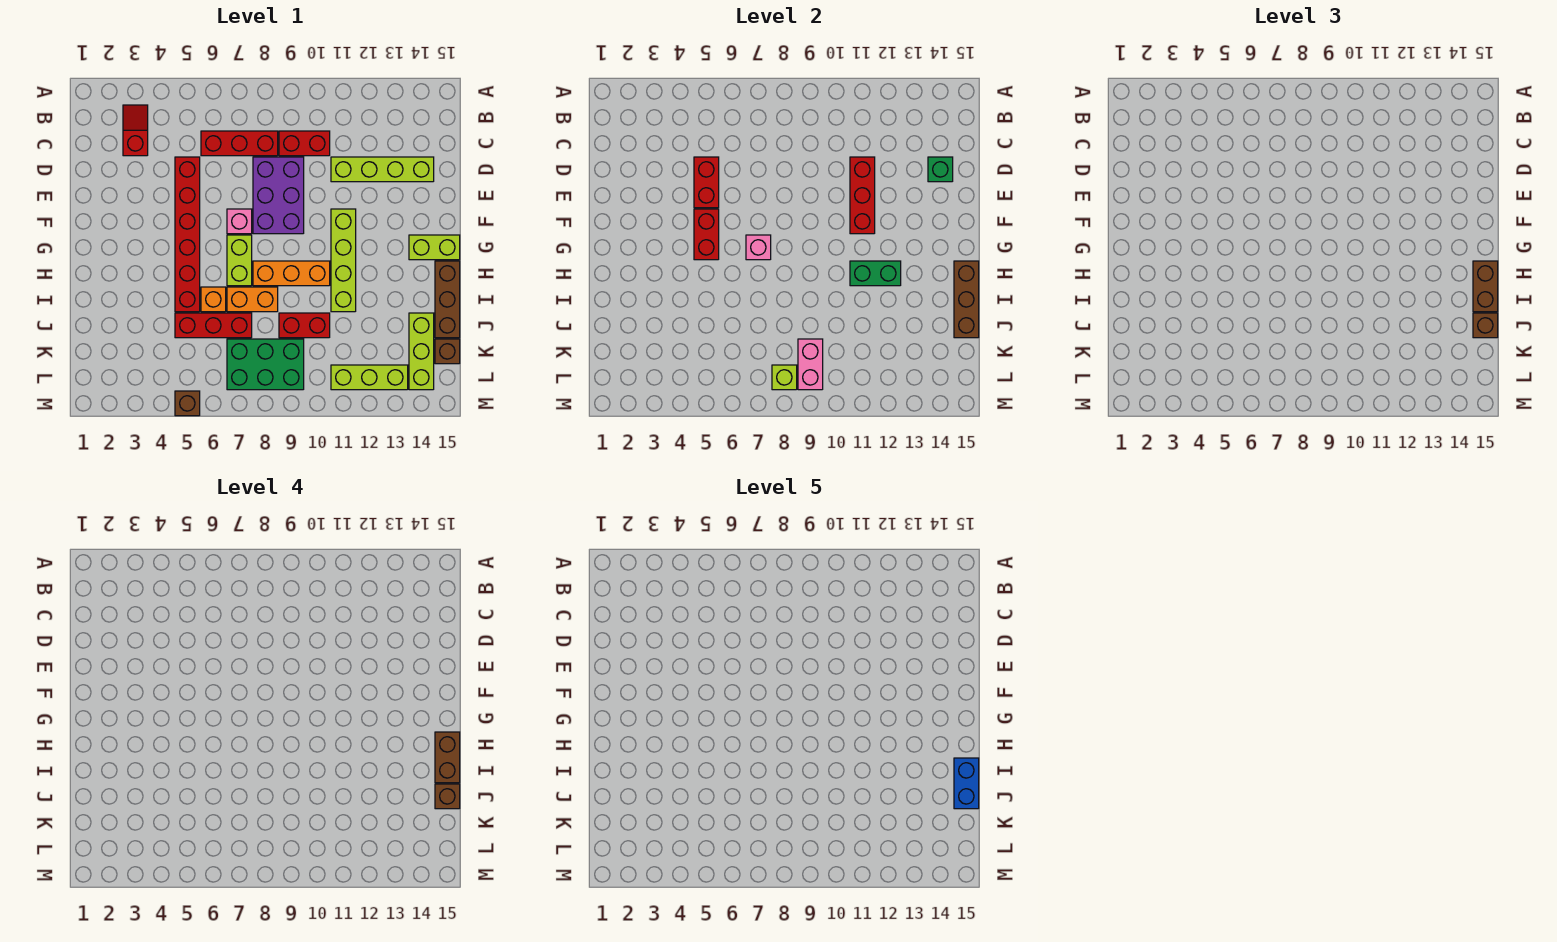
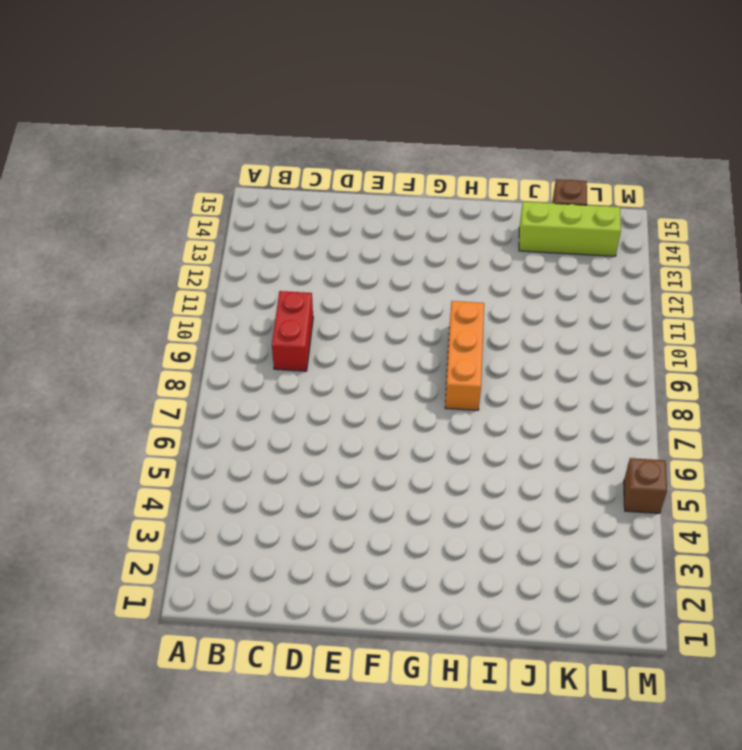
none -> red 1x2 slope [123,105,148,156]
none -> red 1x3 brick [201,131,278,156]
none -> red 1x6 brick [175,157,200,312]
none -> purple 2x3 brick [253,157,304,234]

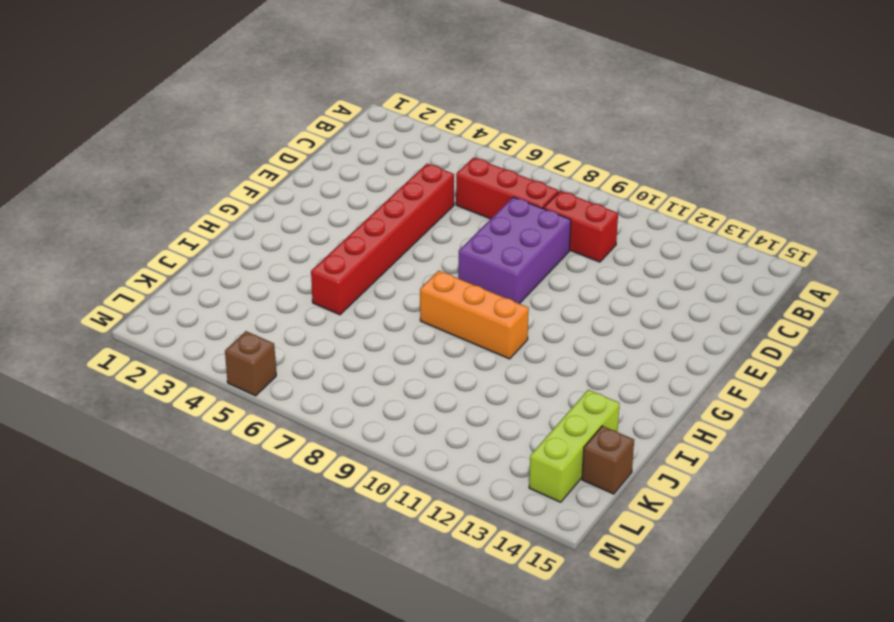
none -> red 1x2 slope [123,105,148,156]
none -> lime 1x4 brick [331,157,434,182]
none -> pink 1x1 brick [227,209,252,234]
none -> lime 1x4 brick [331,209,356,312]

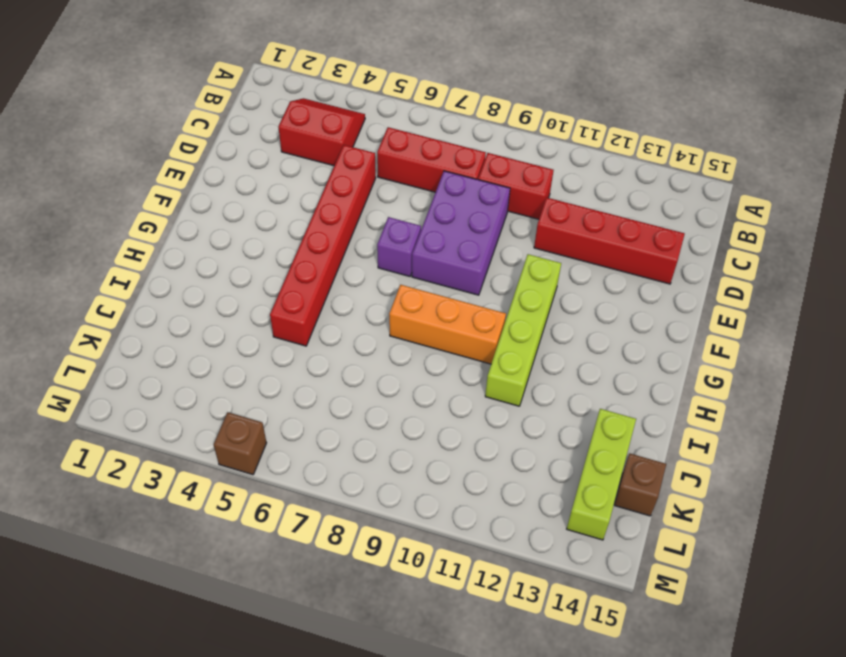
red 2x2 slope [278,98,365,166] -> red 1x2 slope [123,105,148,156]
red 1x4 brick [534,198,685,284] -> lime 1x4 brick [331,157,434,182]
purple 1x1 brick [377,217,421,276] -> pink 1x1 brick [227,209,252,234]
none -> lime 1x2 brick [227,235,252,286]
none -> lime 1x2 brick [409,235,460,260]
none -> brown 1x3 brick [435,261,460,338]
none -> orange 1x1 brick [201,287,226,312]

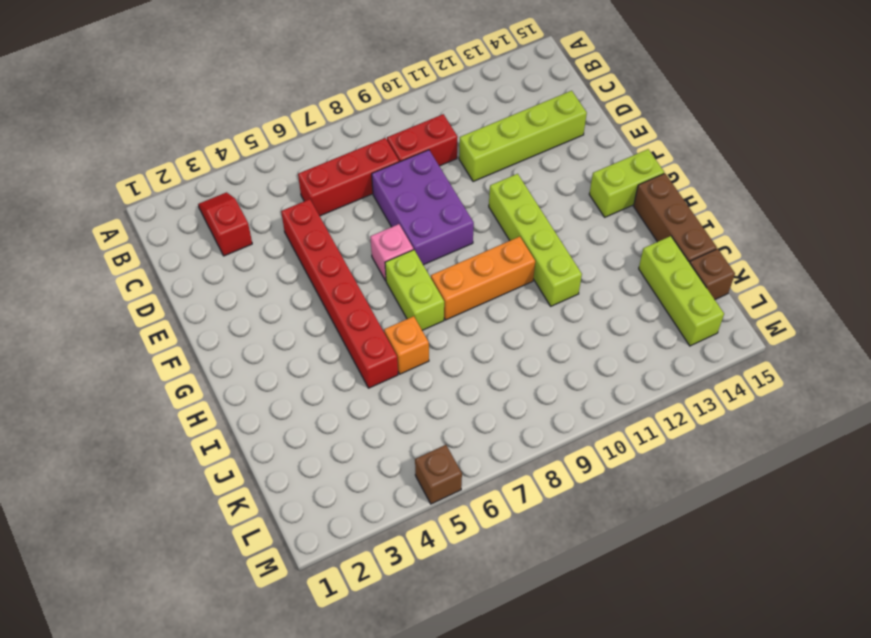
none -> orange 1x2 brick [227,287,278,312]
none -> red 1x3 brick [175,313,252,338]
none -> red 1x2 brick [279,313,330,338]
none -> green 2x3 brick [227,339,304,390]

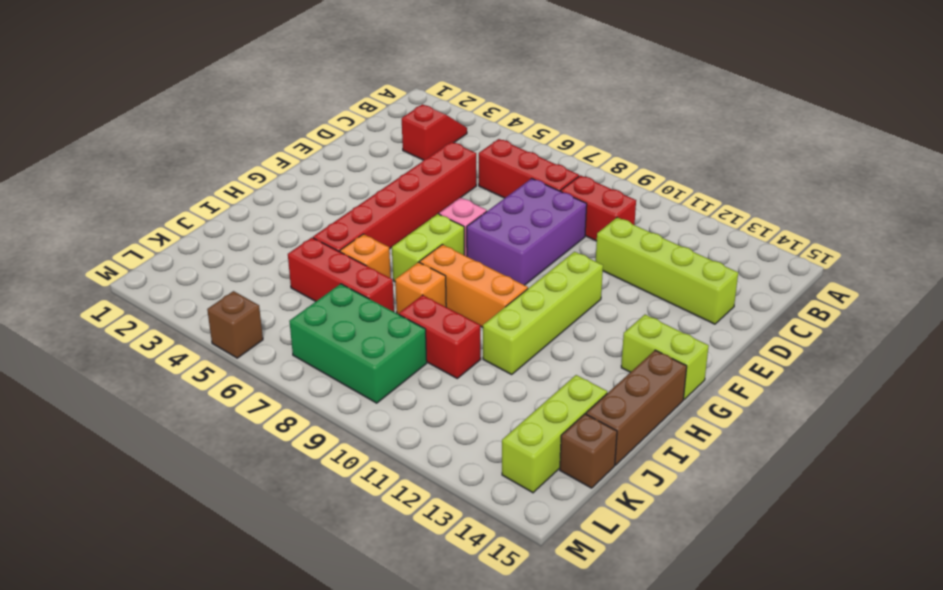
orange 1x1 brick [395,262,446,314] -> orange 1x2 brick [227,287,278,312]
none -> lime 1x3 brick [331,365,408,390]
none -> red 1x2 brick [694,157,719,208]
none -> red 1x3 brick [850,157,875,234]
none -> green 1x1 brick [928,157,953,182]

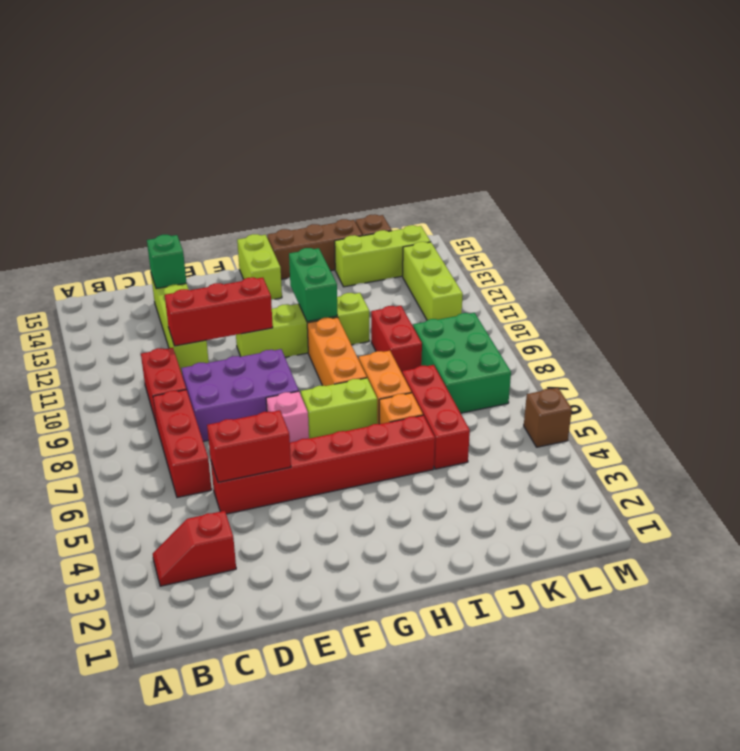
none -> red 1x2 brick [694,209,719,260]
none -> pink 1x1 brick [746,235,771,260]
none -> brown 1x3 brick [954,261,979,338]
none -> pink 1x2 brick [798,339,823,390]

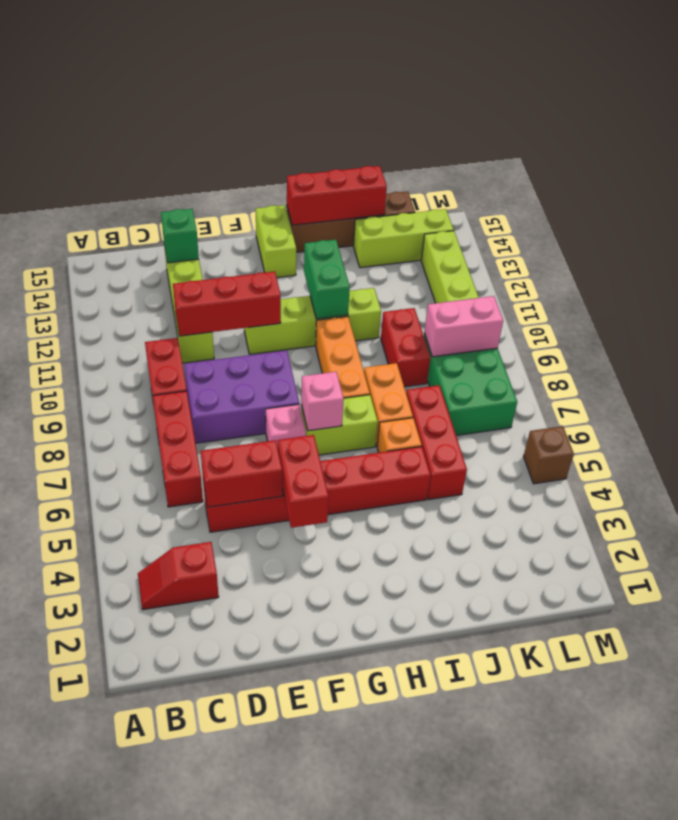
red 1x2 brick [278,435,329,528] -> red 1x2 brick turned to [694,209,719,260]
red 1x3 brick [287,166,387,225] -> brown 1x3 brick [954,261,979,338]
none -> lime 1x1 brick [772,365,797,390]
none -> brown 1x2 brick [1473,261,1498,312]
none -> brown 1x1 brick [1473,313,1498,338]
none -> brown 1x2 brick [435,732,460,783]

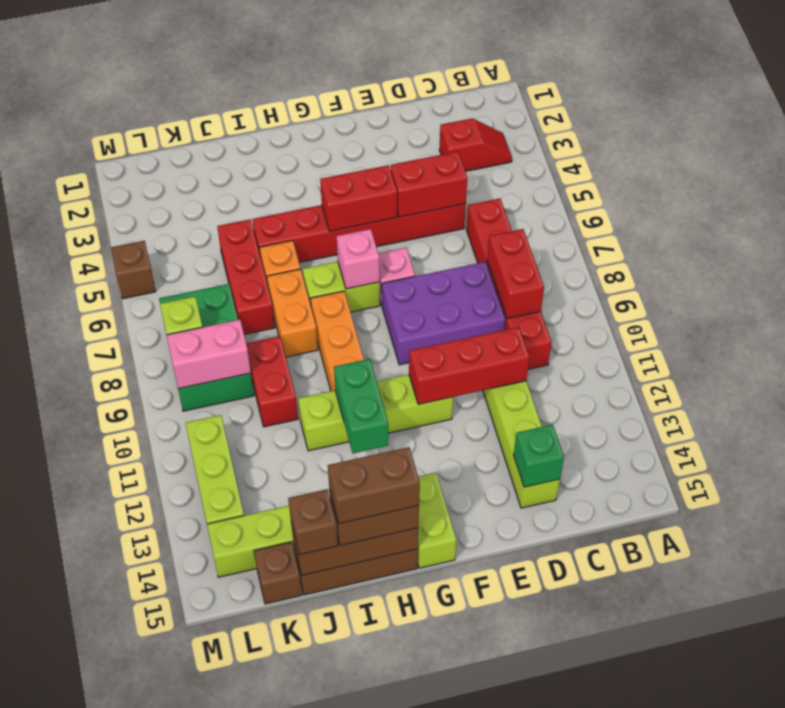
red 1x2 brick [487,229,544,319] -> none
none -> brown 1x1 brick [435,784,460,809]
none -> blue 1x2 brick [954,758,979,809]

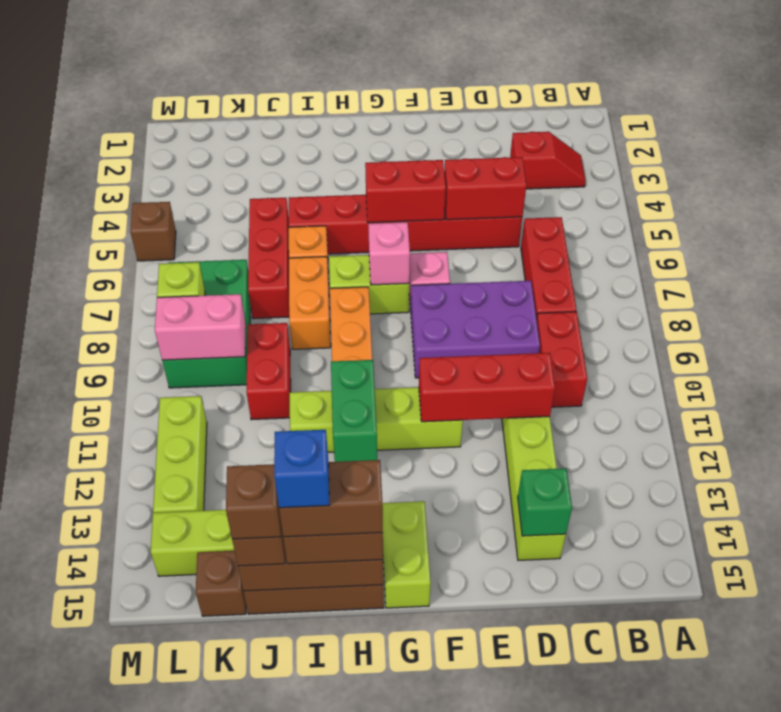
blue 1x1 brick [274,430,329,508] -> blue 1x2 brick [954,758,979,809]

